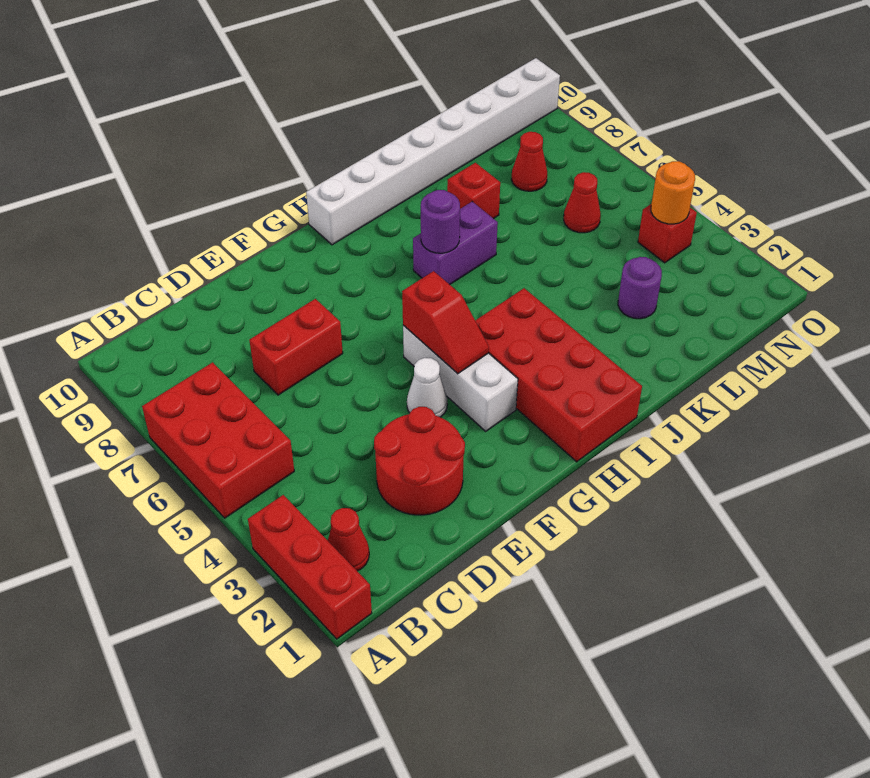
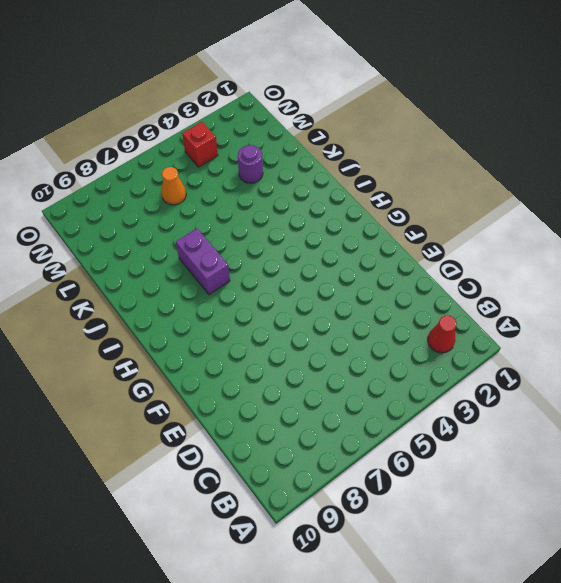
orange 1x1 cone [161,167,186,205] -> red 1x1 cone [564,172,601,233]
none -> red 1x3 brick [248,495,372,639]
none -> red 2x3 brick [142,362,294,518]
none -> red 2x2 round brick [374,407,465,515]

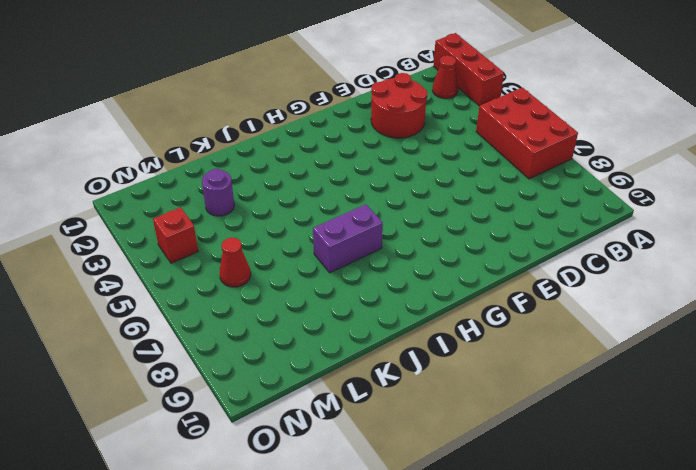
none -> red 1x2 brick [249,299,343,395]
none -> white 1x1 cone [407,358,447,417]
none -> white 1x3 brick [403,325,518,431]

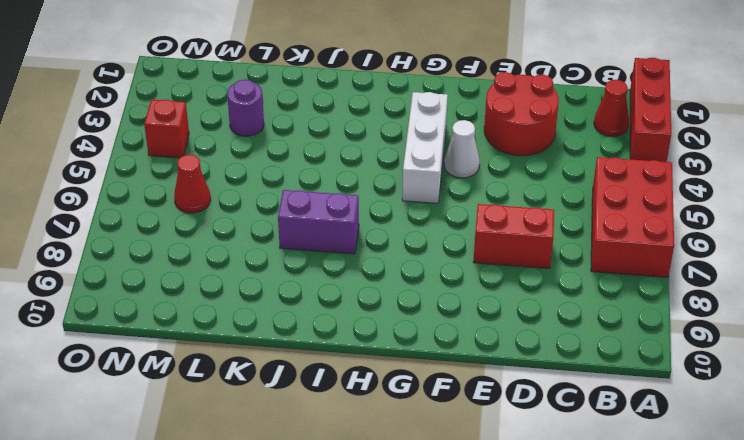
none -> red 2x4 brick [475,288,642,462]
none -> white 1x8 brick [306,58,560,245]
none -> red 1x1 brick [447,163,500,219]

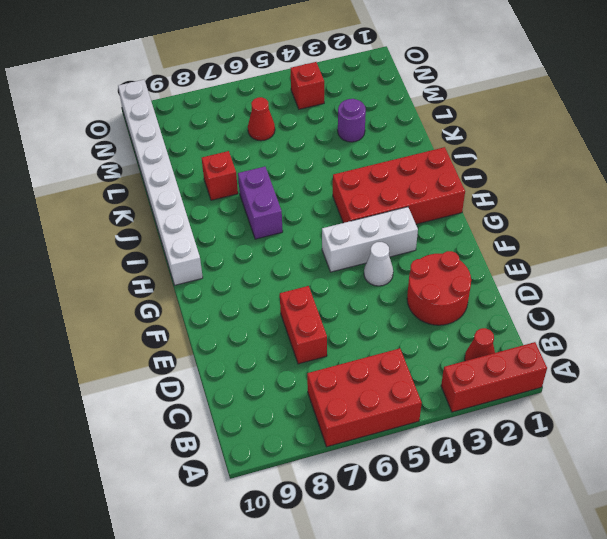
none -> red 1x1 cone [511,132,547,191]
none -> red 1x2 slope [402,271,489,374]
none -> purple 1x1 round brick [421,190,460,253]

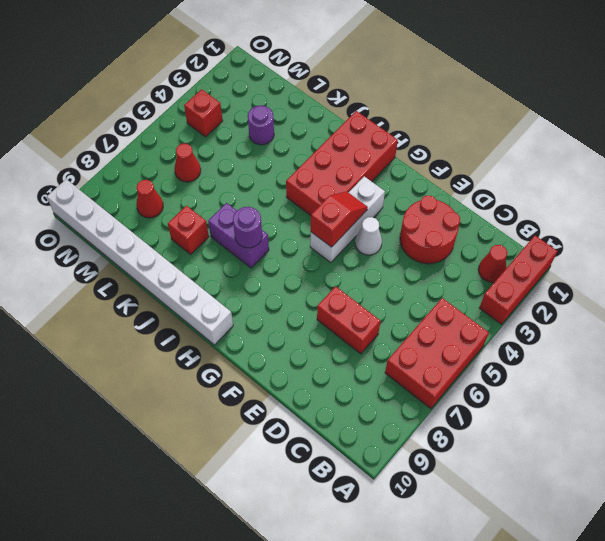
none -> orange 1x1 round brick [651,161,695,224]

